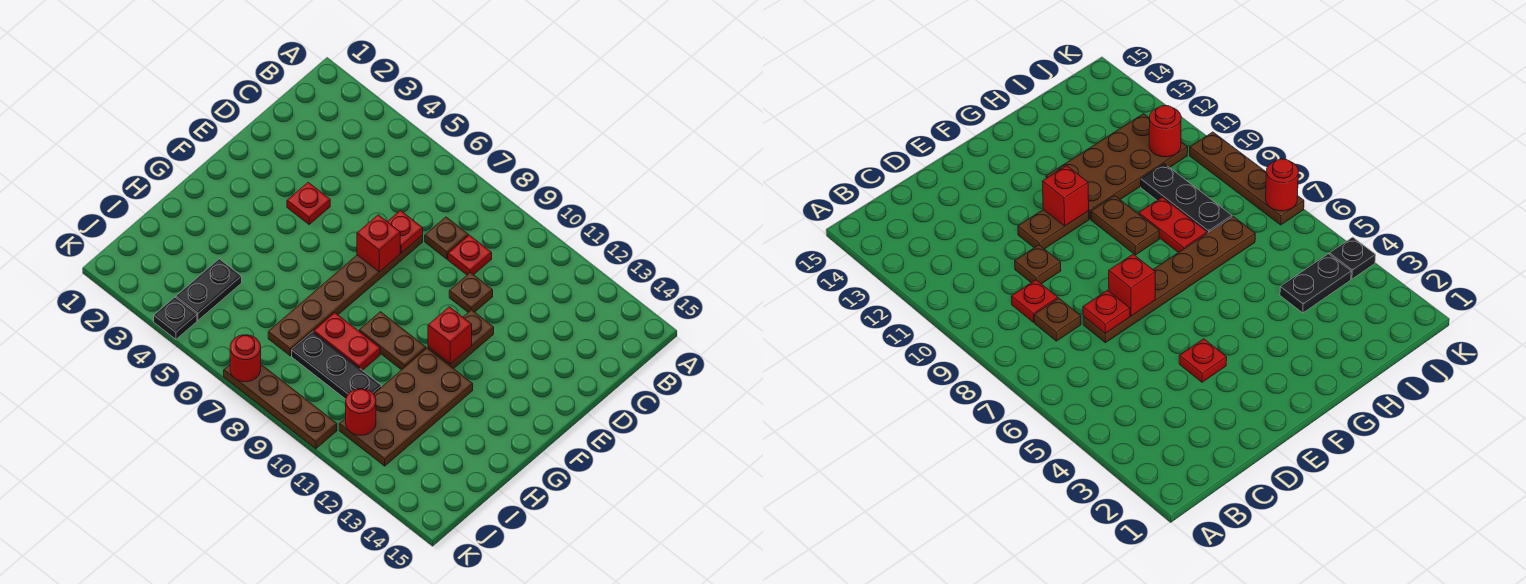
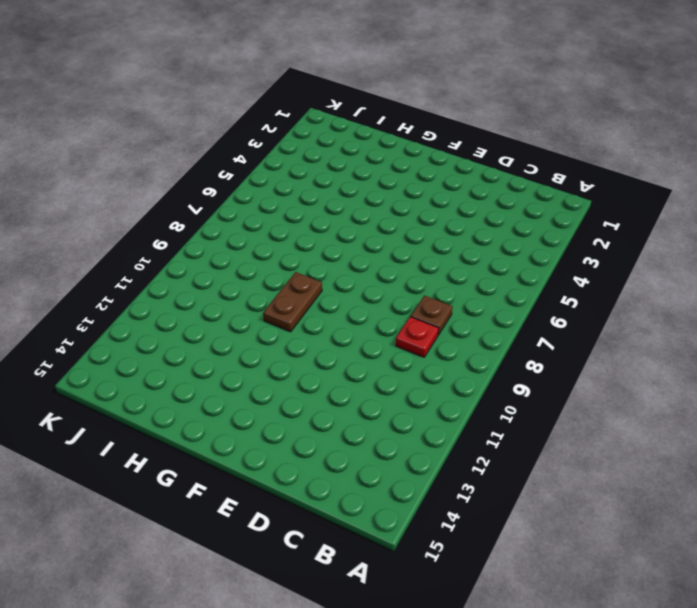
none -> brown 1x6 plate [268,235,423,356]
none -> brown 1x1 plate [449,272,493,312]
none -> red 1x1 plate [287,182,330,224]

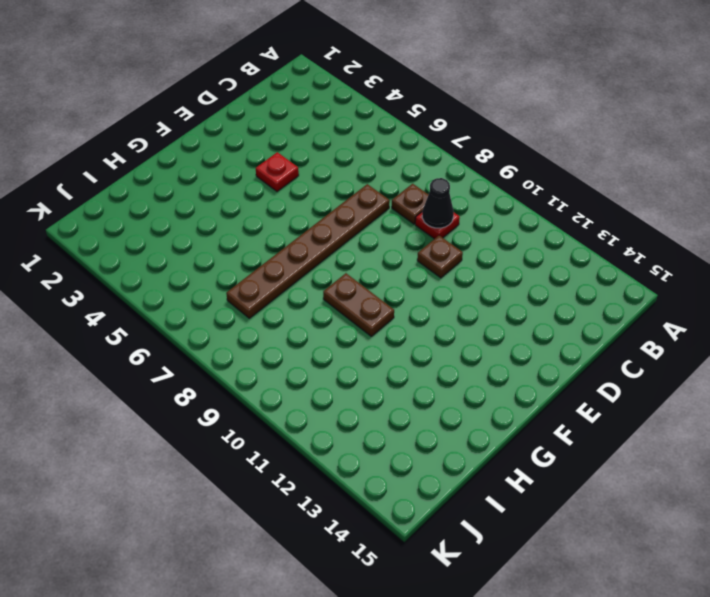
black 1x1 cone [422,178,454,228] -> none
none -> brown 1x2 plate [428,310,494,369]
none -> brown 2x4 plate [339,348,473,466]
none -> red 1x2 plate [314,313,380,371]

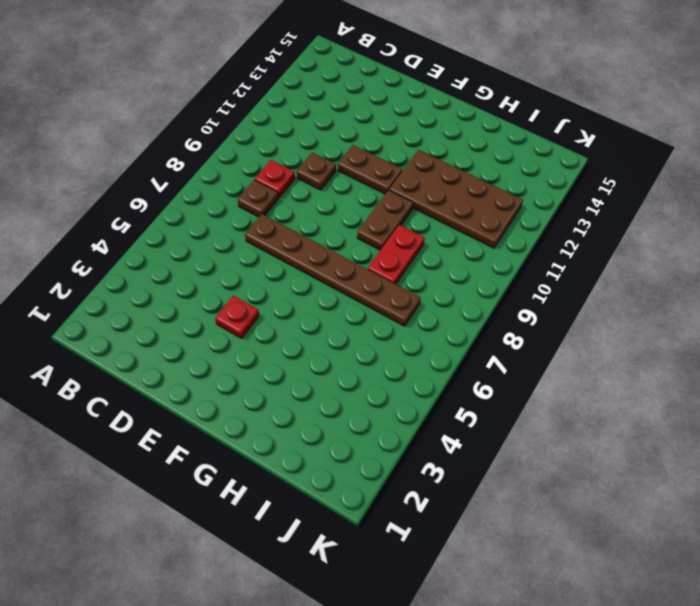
none -> black 1x2 plate [176,259,242,320]
none -> black 1x3 plate [292,332,382,399]
none -> black 1x1 plate [154,297,197,339]

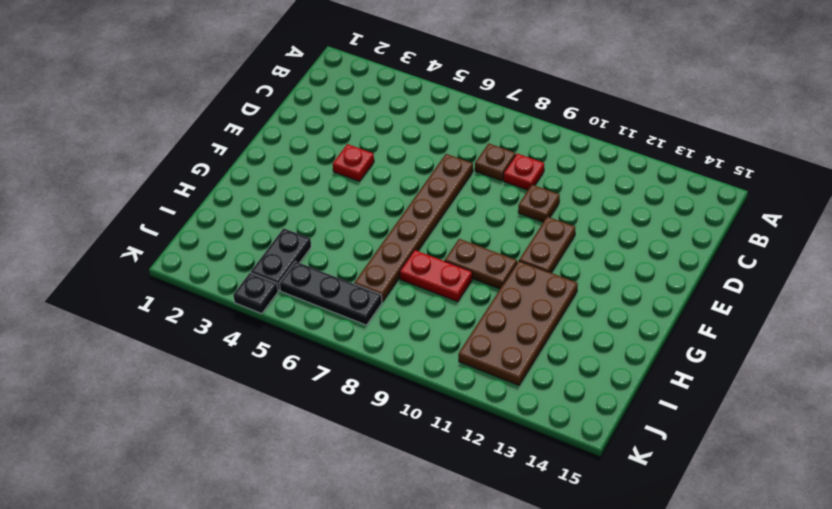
black 1x3 plate [279,261,382,325] -> black 1x3 plate moved to [292,332,382,399]
none -> brown 1x4 plate [224,365,337,449]
none -> red 1x1 plate [387,211,423,253]
none -> red 1x1 brick [357,215,400,272]

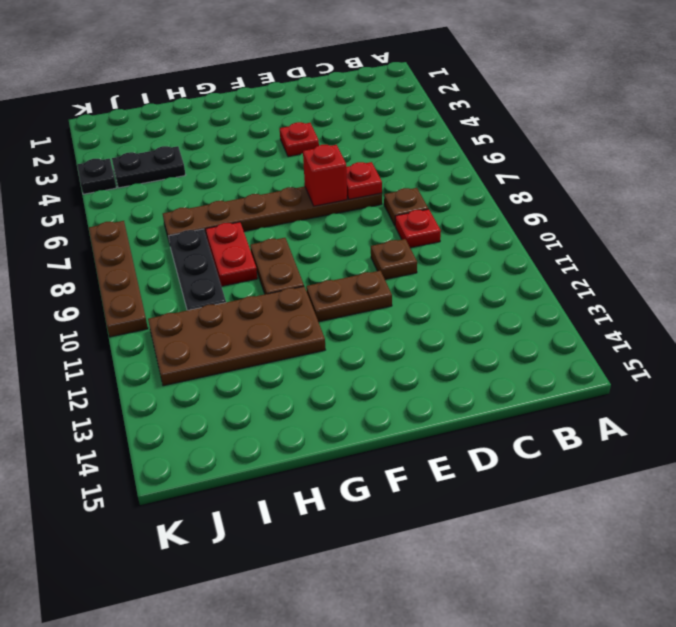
none -> red 1x1 brick [428,307,472,364]
none -> red 1x1 round brick [346,389,376,435]
none -> red 1x1 round brick [230,335,261,382]

